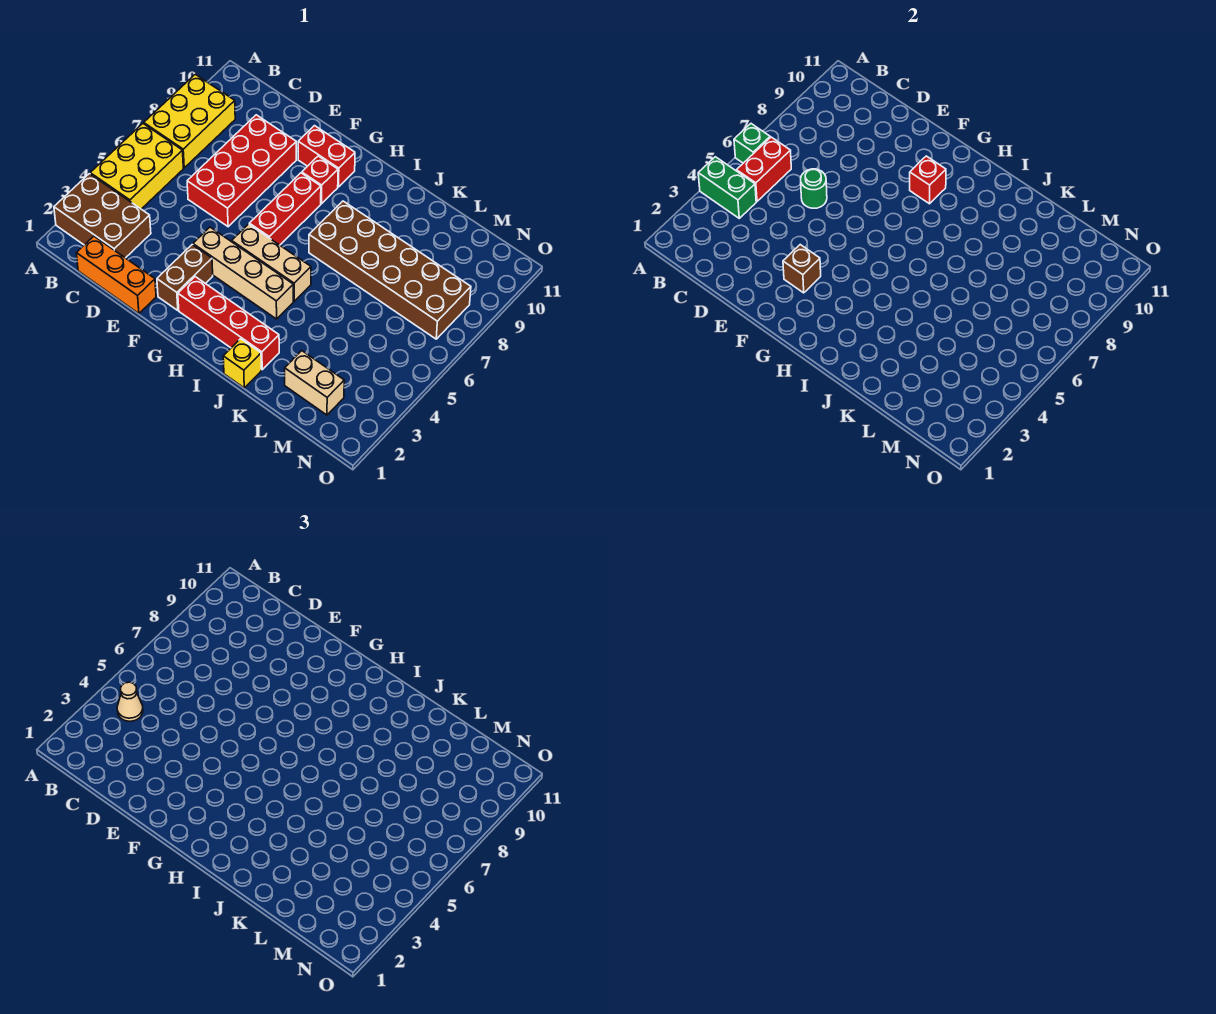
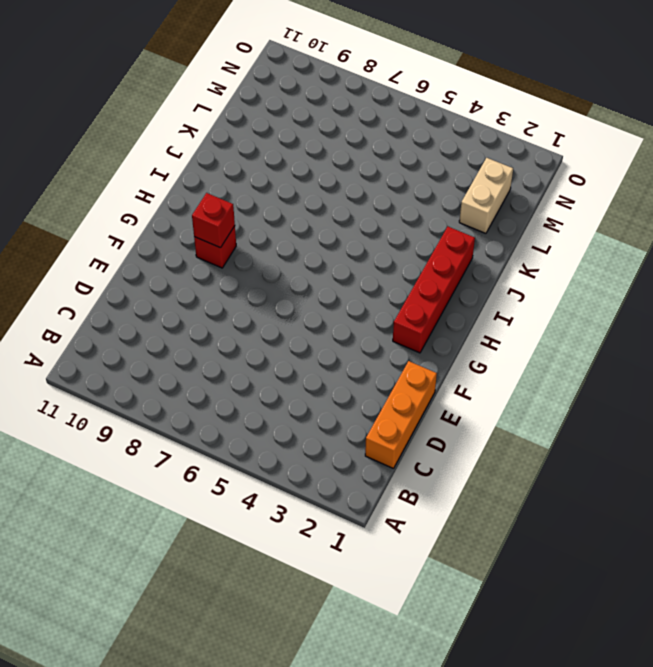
none -> brown 2x3 brick [54,174,151,258]
none -> yellow 2x3 brick [90,124,183,209]
none -> yellow 2x3 brick [144,74,235,168]

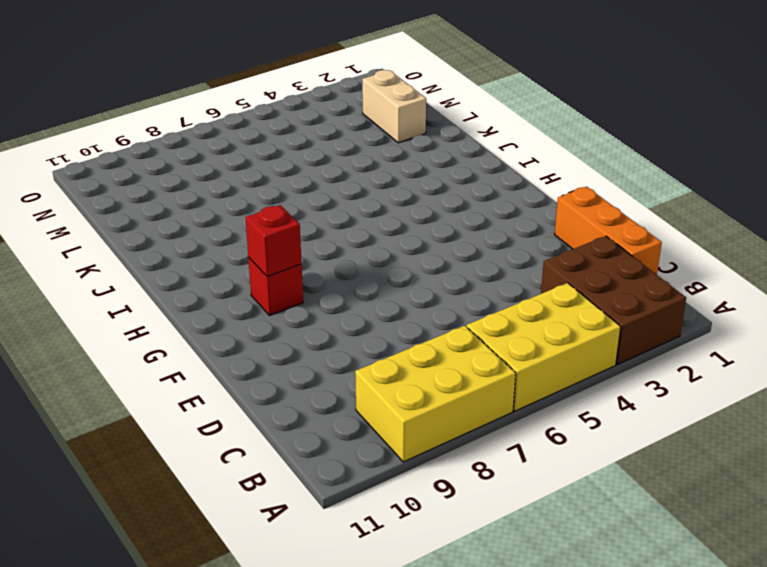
none -> red 2x4 brick [187,115,296,227]
none -> brown 1x2 brick [157,245,213,311]
none -> tan 1x4 brick [193,227,293,319]

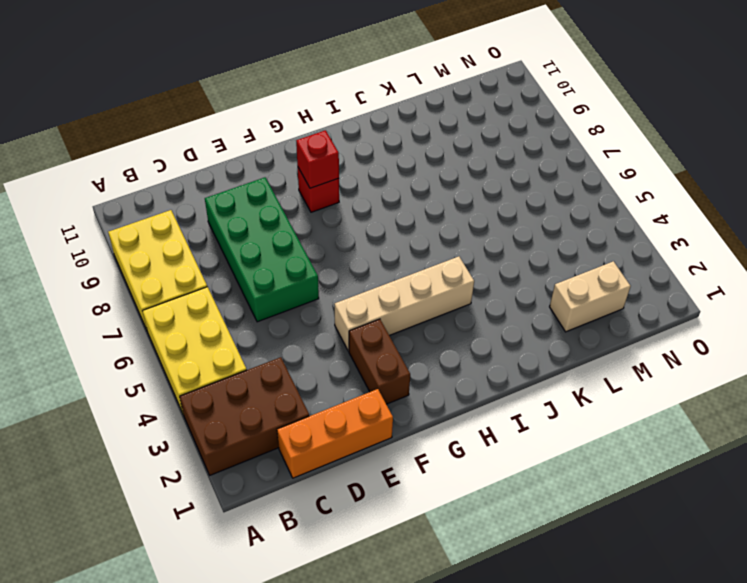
green 2x4 brick [205,177,319,322] -> red 2x4 brick [187,115,296,227]
none -> red 1x2 brick [298,126,355,187]
none -> red 1x4 brick [178,277,279,370]
none -> tan 1x3 brick [232,224,311,301]

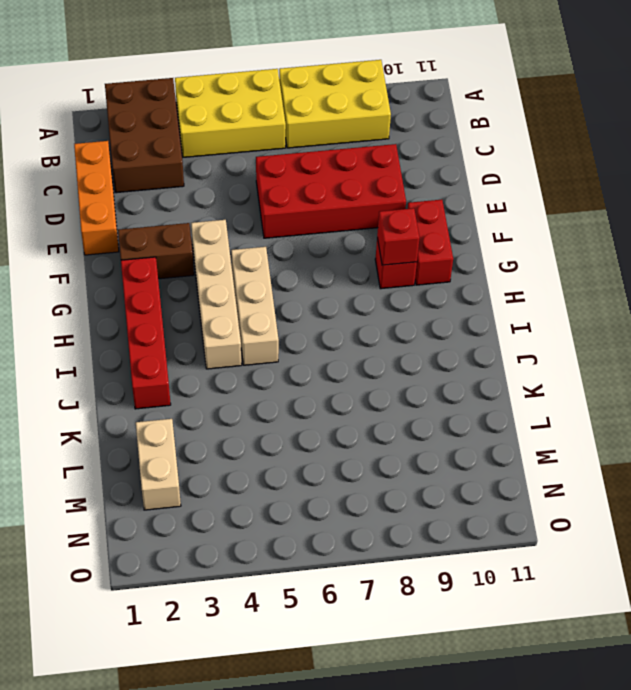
none -> red 1x3 brick [249,173,321,245]
none -> brown 2x6 brick [309,201,471,339]
none -> yellow 1x1 brick [223,339,261,388]

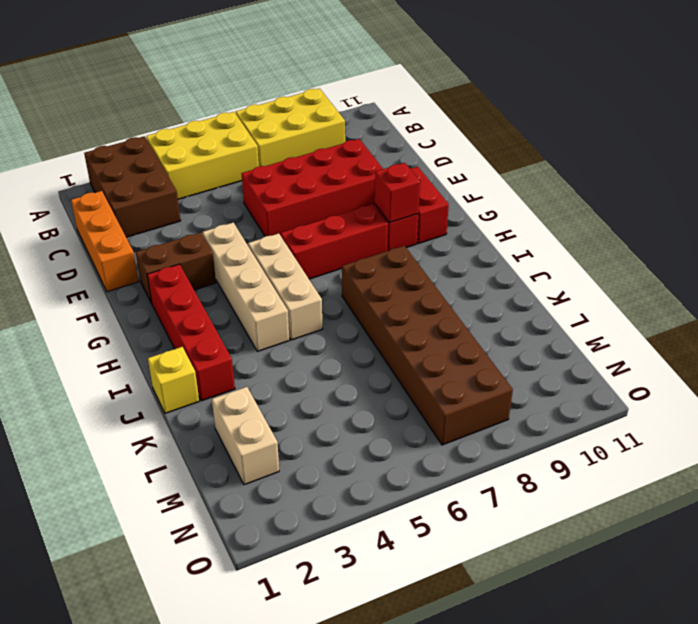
none -> green 1x2 brick [698,157,756,218]
none -> green 1x1 brick [734,124,770,163]
none -> red 1x2 brick [737,137,791,201]

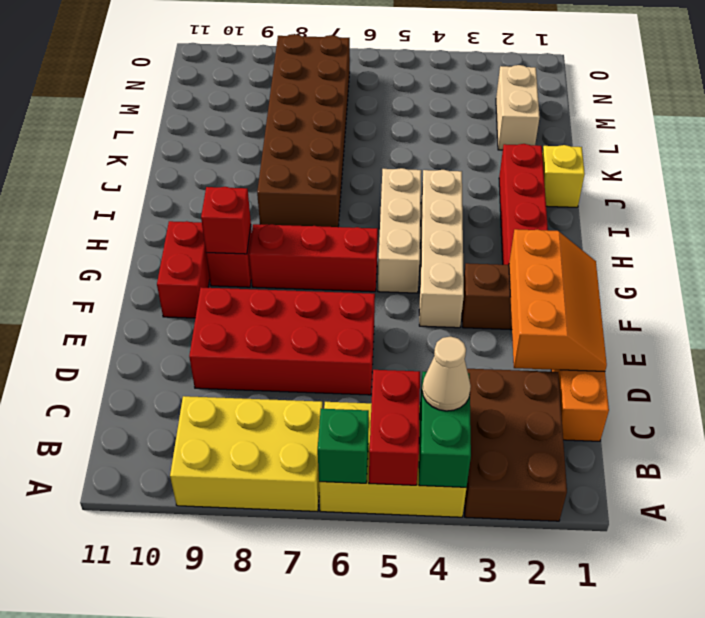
red 1x2 brick [369,370,420,485] -> red 1x2 brick turned to [737,137,791,201]
orange 2x3 slope [509,229,607,371] -> none
none -> green 1x1 round brick [801,169,827,208]
none -> brown 1x1 brick [783,245,821,293]

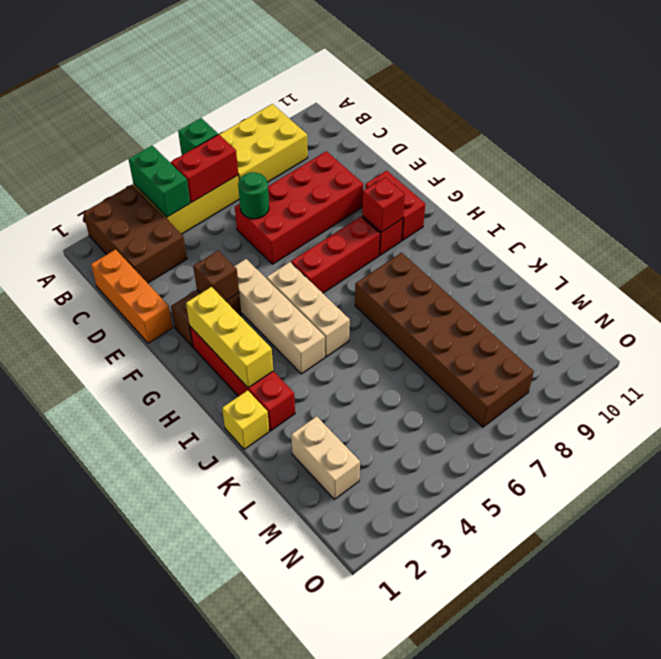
yellow 1x3 brick [186,287,273,388] -> none
none -> tan 1x1 cone [117,682,143,721]

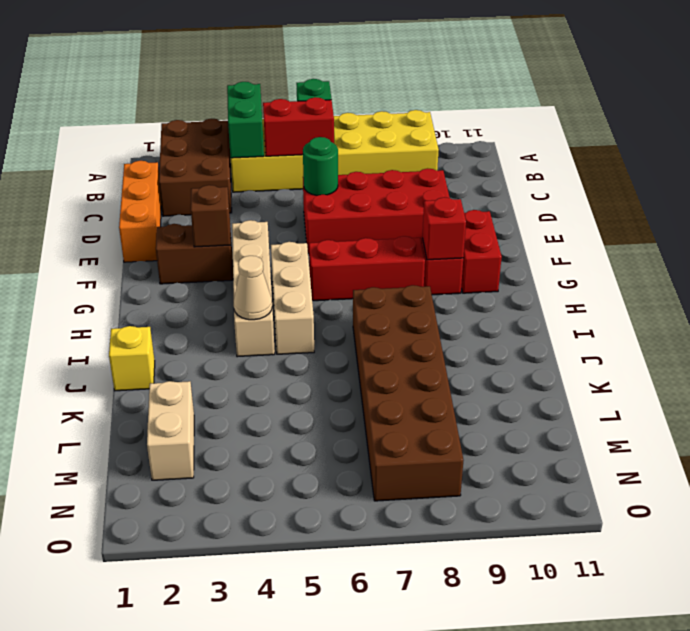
tan 1x1 cone [234,256,272,320] -> tan 1x1 cone moved to [117,682,143,721]
none -> red 1x4 brick [178,277,279,370]

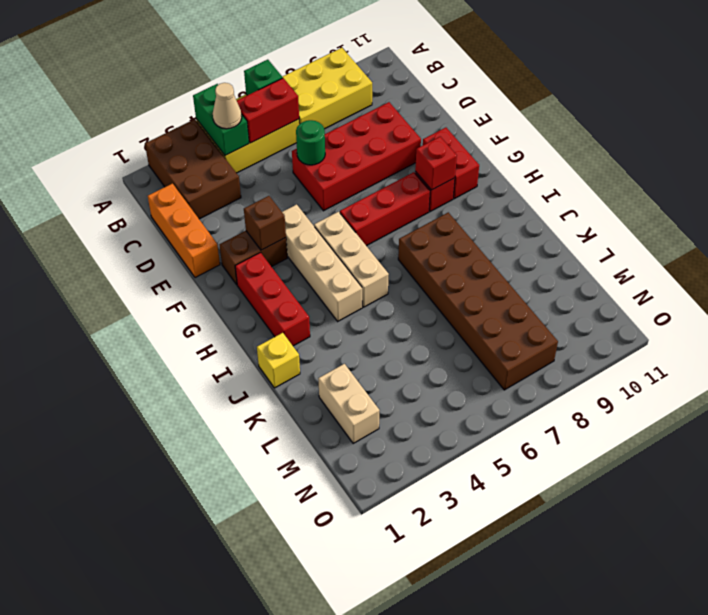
red 1x3 brick [235,252,310,346] -> red 1x4 brick [178,277,279,370]

